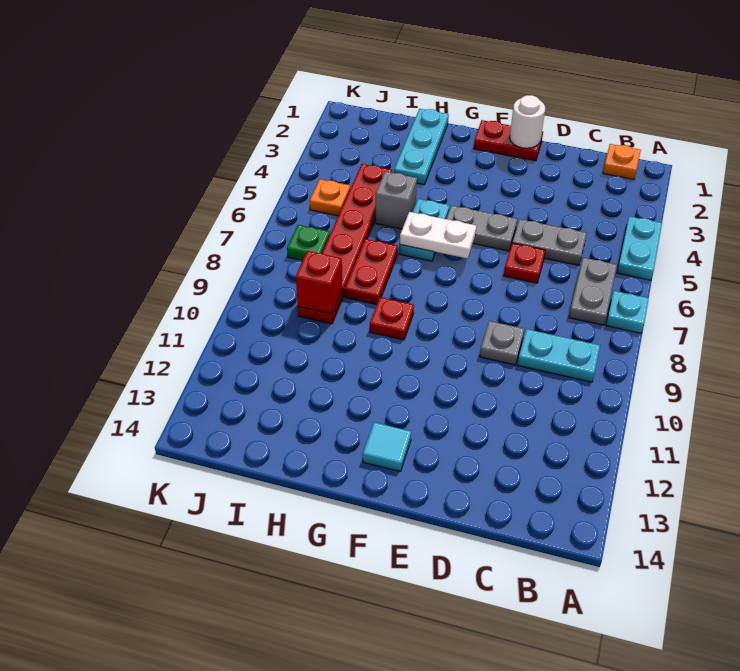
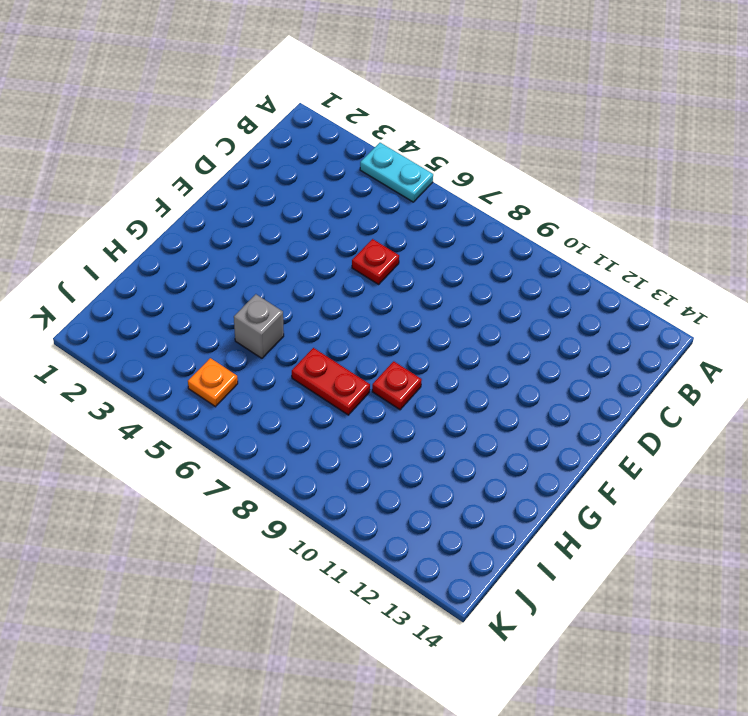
none -> cyan 1x1 plate [606,291,649,333]
none -> orange 1x1 plate [603,144,641,179]
none -> grey 1x2 plate [569,258,617,325]

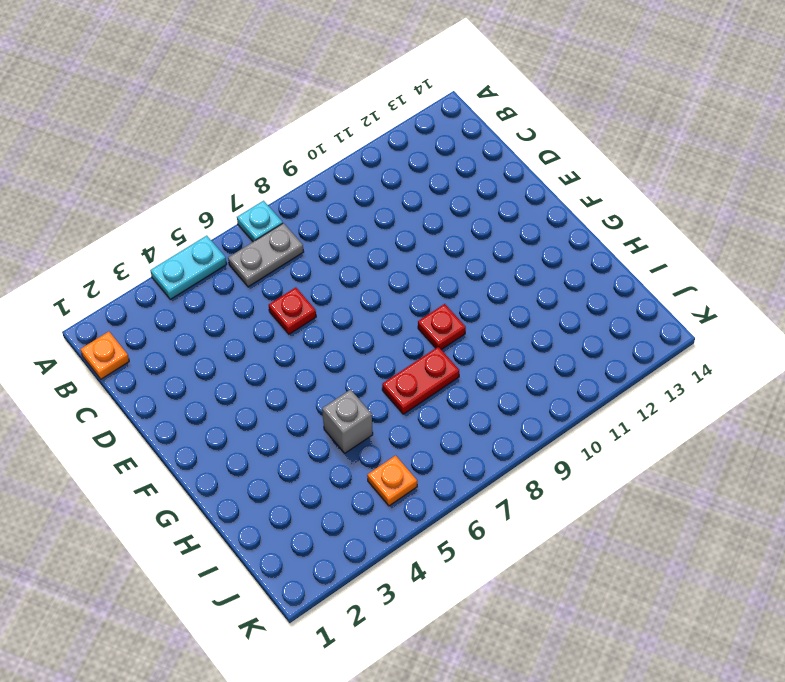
none -> cyan 1x2 plate [518,329,600,382]
none -> grey 1x2 plate [512,219,587,265]
none -> grey 1x1 plate [480,321,524,365]

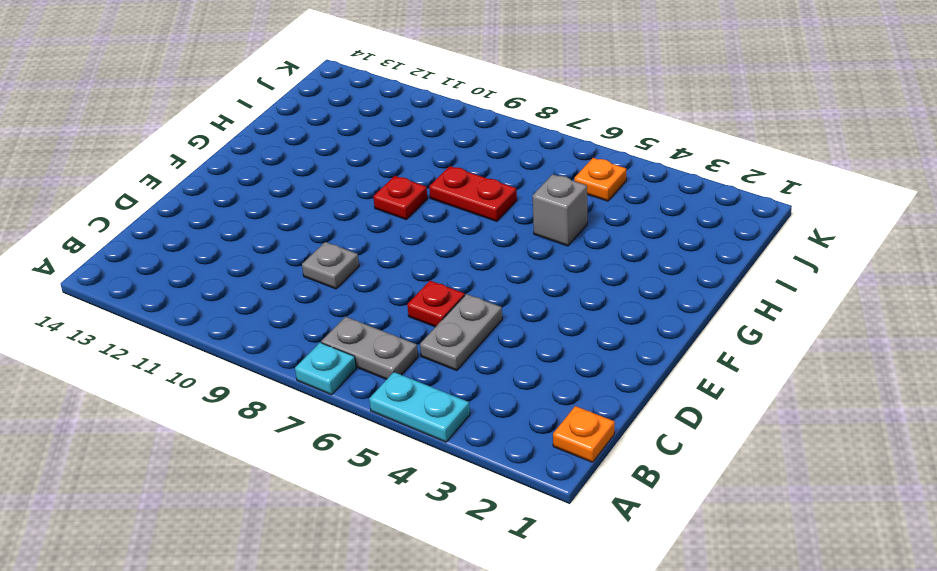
none -> cyan 1x2 plate [518,329,600,382]
none -> red 1x2 plate [474,120,543,161]
none -> grey 1x2 plate [446,206,517,251]

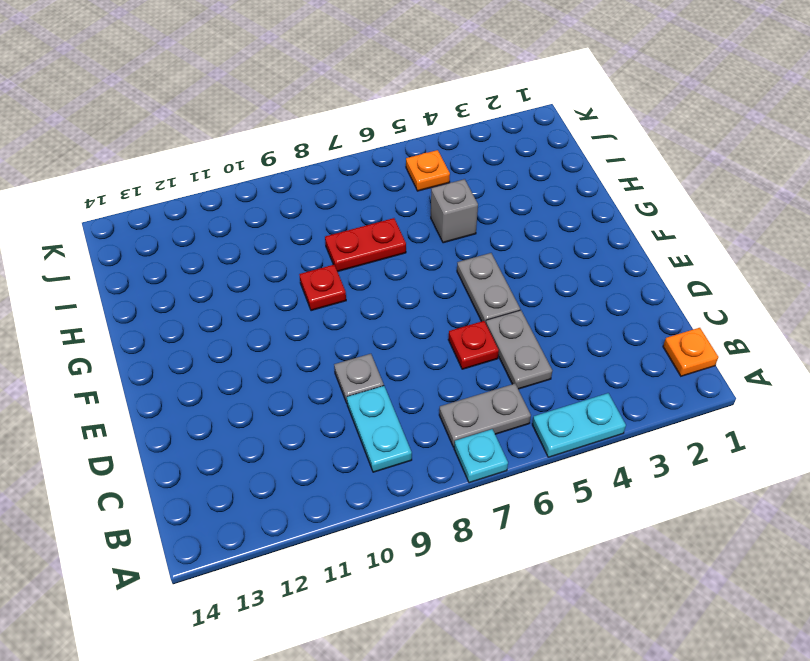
none -> red 1x2 plate [474,120,543,161]
none -> cyan 1x1 tile [363,422,411,472]
none -> cyan 1x2 plate [400,199,449,261]

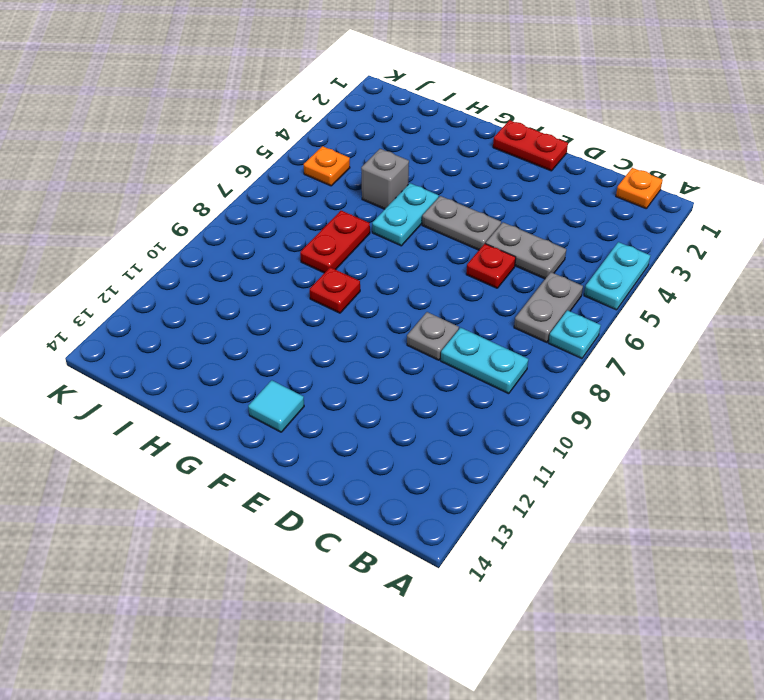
none -> cyan 1x3 plate [394,109,449,185]
none -> red 1x6 plate [298,164,392,324]
none -> green 1x1 plate [287,225,330,261]

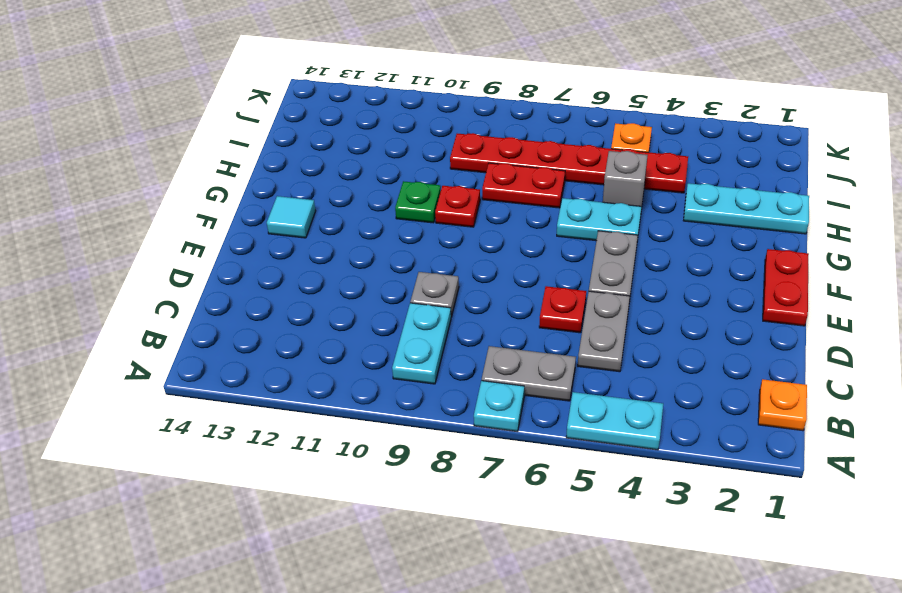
green 1x1 plate [395,181,441,223] -> green 1x1 plate moved to [287,225,330,261]
none -> white 1x1 round brick [510,95,545,148]
none -> white 1x2 plate [400,212,476,259]
none -> red 1x1 brick [296,251,342,314]

